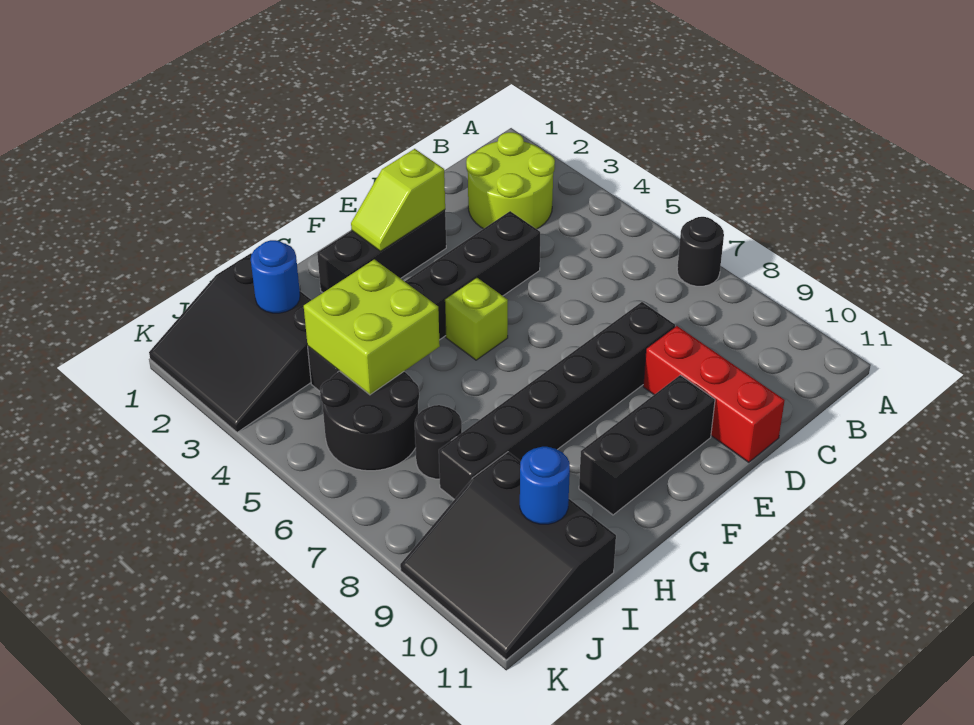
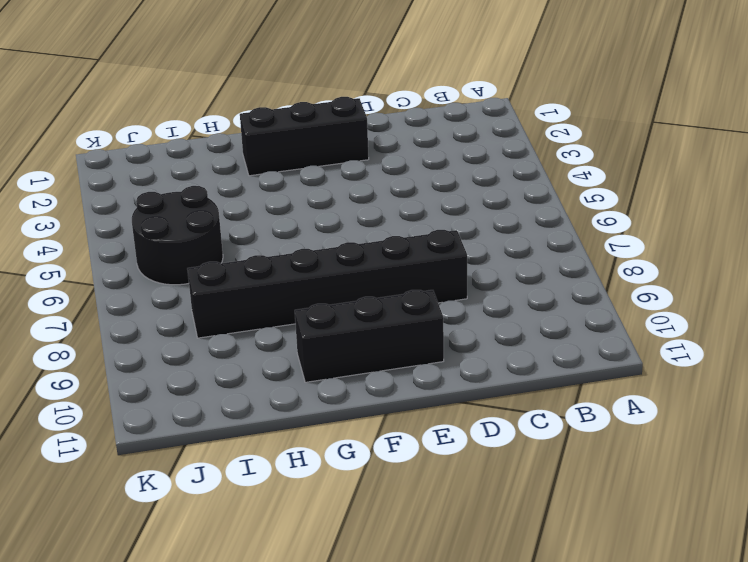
none -> black 1x1 round brick [677,217,724,286]
none -> lime 2x2 round brick [466,132,555,229]
none -> black 1x6 brick [308,211,540,391]

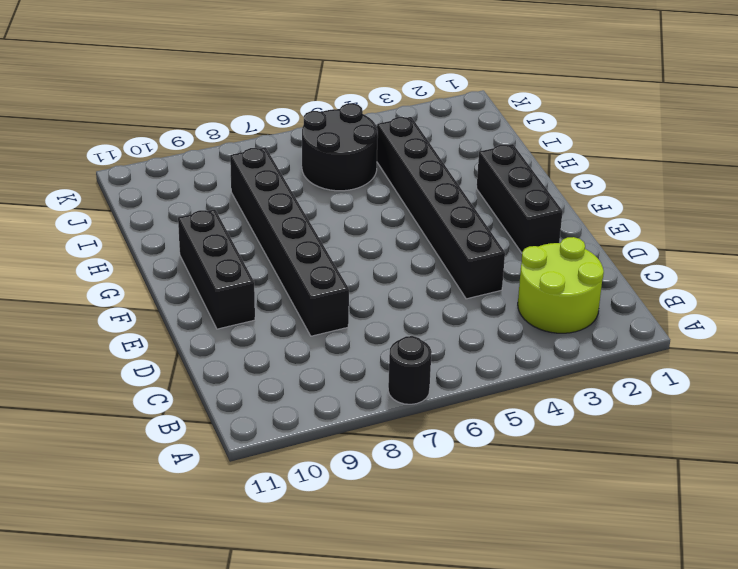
none -> red 1x3 brick [643,326,785,462]
none -> lime 1x1 brick [445,278,508,360]
none -> black 3x3 slope [149,253,311,432]

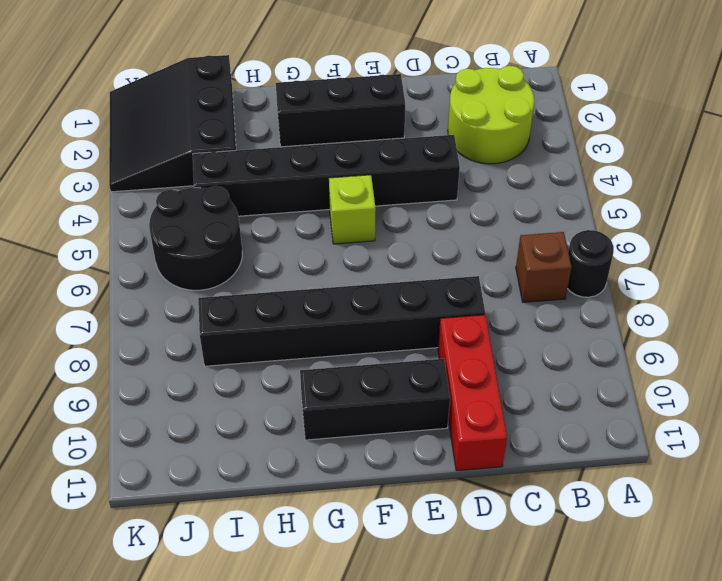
brown 1x1 brick [516,232,571,302] -> none
none -> black 1x1 round brick [415,405,462,479]
none -> black 3x3 slope [400,452,616,660]
none -> lime 1x2 slope [351,149,445,251]

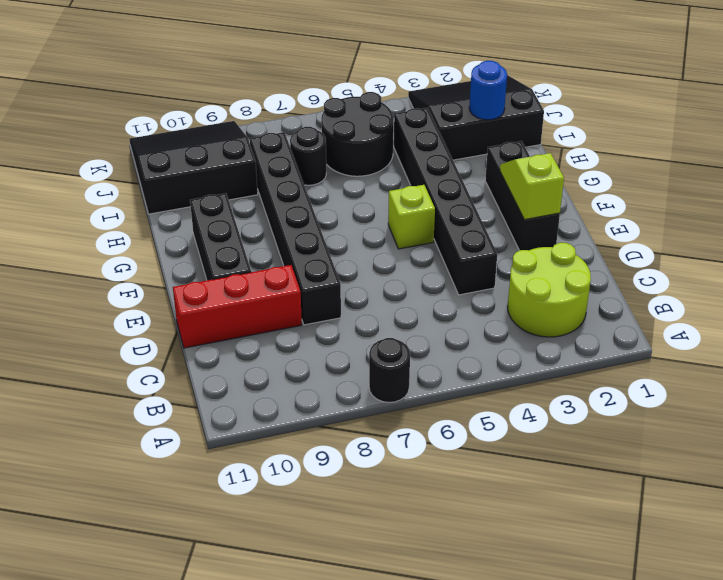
none -> lime 2x2 brick [304,259,440,395]
none -> blue 1x1 round brick [520,447,570,524]

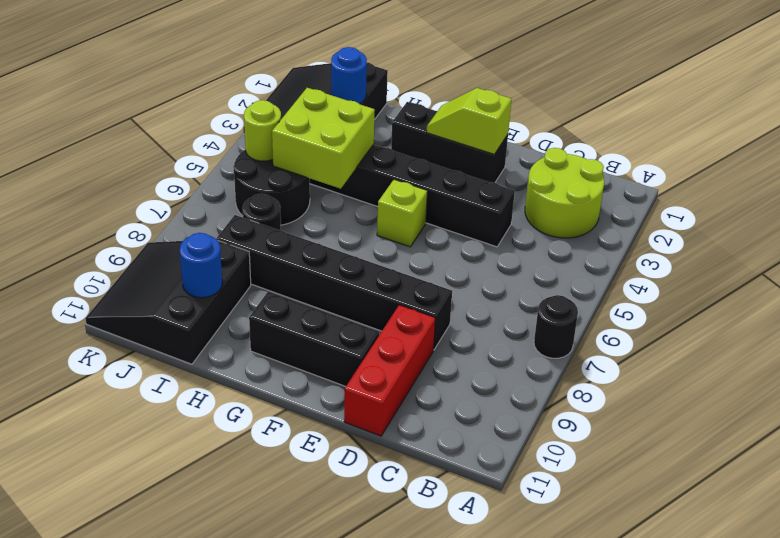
lime 1x1 round brick [244,100,281,161] -> none

